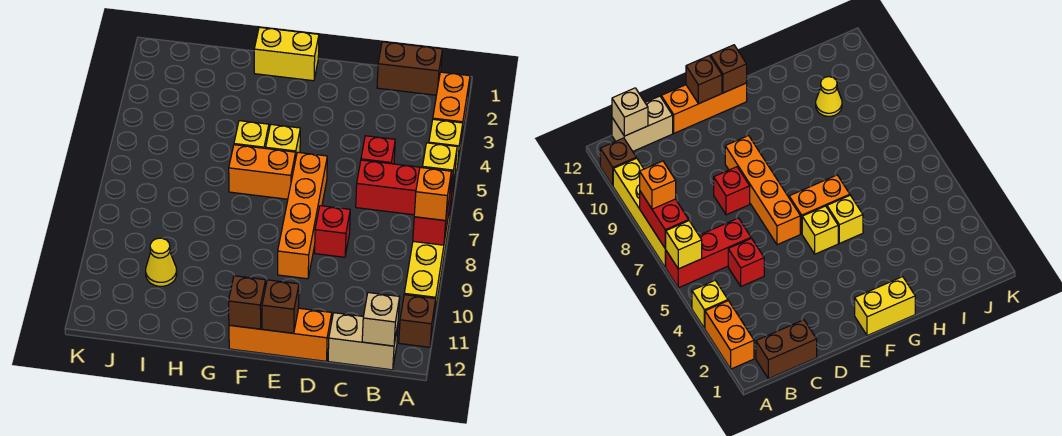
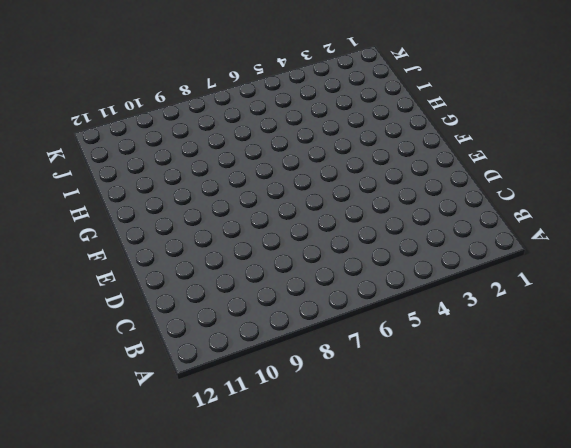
none -> orange 1x2 brick [433,72,470,143]
none -> yellow 1x1 brick [429,119,463,170]
none -> red 1x3 brick [356,160,455,215]

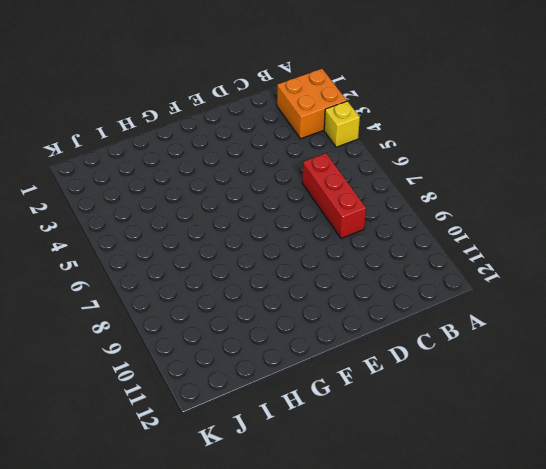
orange 2x2 brick [277,69,347,139] -> orange 1x2 brick [433,72,470,143]
red 1x3 brick [302,153,366,238] -> red 1x3 brick turned to [356,160,455,215]
none -> yellow 1x4 brick [404,202,451,319]
none -> brown 1x1 brick [399,295,436,347]
none -> brown 1x2 brick [377,42,442,95]

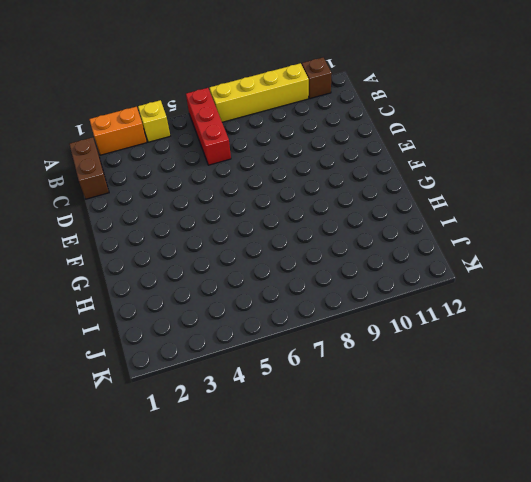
none -> tan 1x2 brick [328,313,398,370]
none -> red 1x1 brick [361,136,395,164]
none -> red 1x1 brick [315,206,350,257]

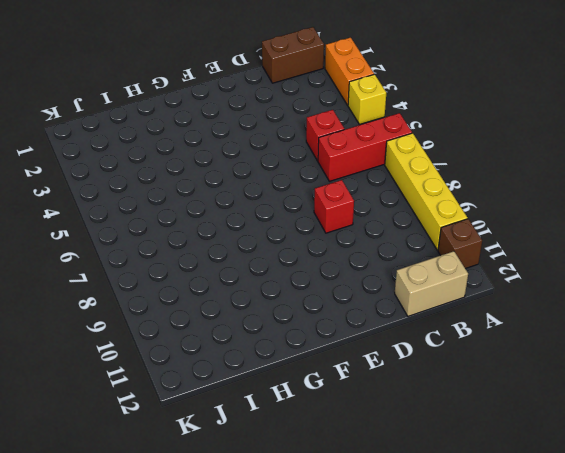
none -> orange 1x3 brick [229,308,332,361]
none -> orange 1x4 brick [278,152,327,279]
none -> yellow 1x2 brick [254,27,319,81]

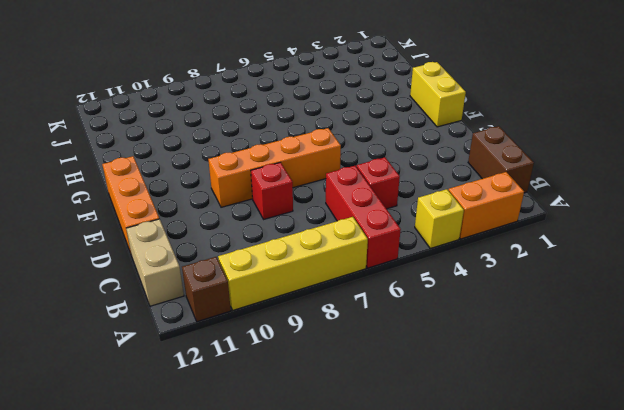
none -> yellow 1x1 brick [266,125,300,156]
none -> orange 1x2 brick [229,145,296,199]
none -> yellow 1x1 brick [234,121,269,148]

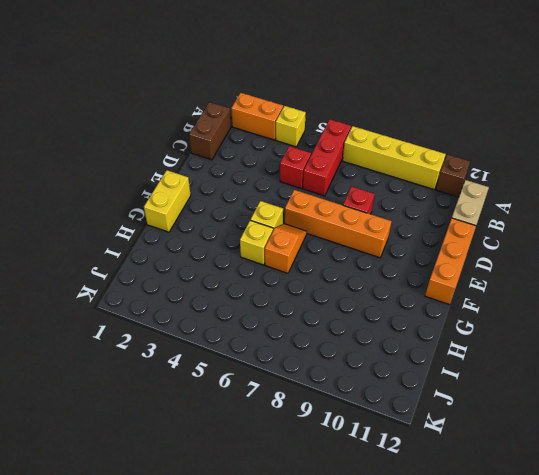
orange 1x2 slope [265,224,307,273] -> orange 1x2 brick [229,145,296,199]
none -> yellow 1x1 cone [146,238,177,286]
none -> yellow 1x1 brick [422,143,457,189]
none -> red 1x2 brick [413,168,453,245]

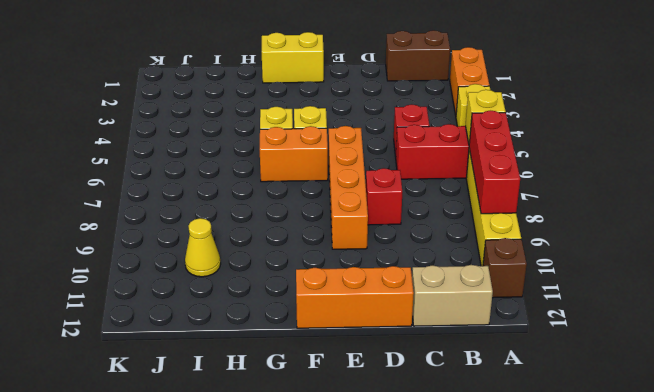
red 1x3 brick [469,111,520,214] -> red 1x2 brick [413,168,453,245]
none -> tan 1x1 brick [362,293,400,346]
none -> brown 1x1 brick [262,280,299,333]
none -> brown 1x1 brick [229,276,266,329]

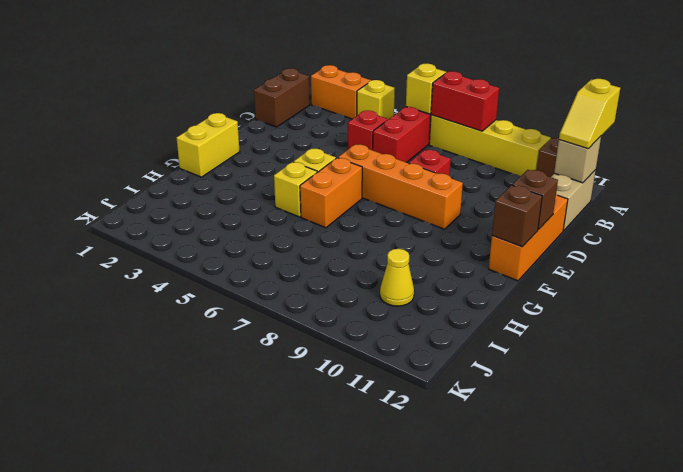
yellow 1x2 slope [559,79,620,149] -> none
none -> orange 1x1 brick [414,167,451,221]

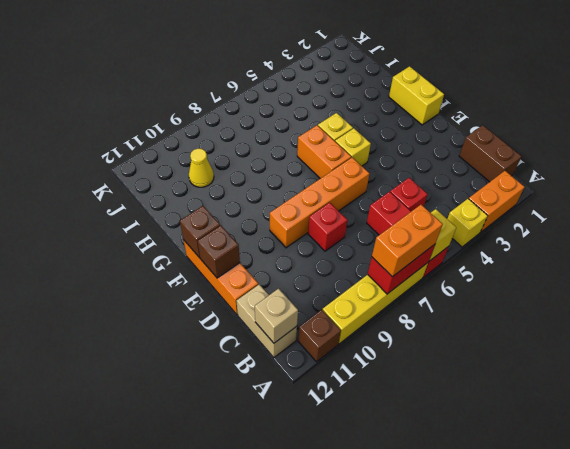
orange 1x2 brick [372,205,443,277] -> orange 1x1 brick [414,167,451,221]

